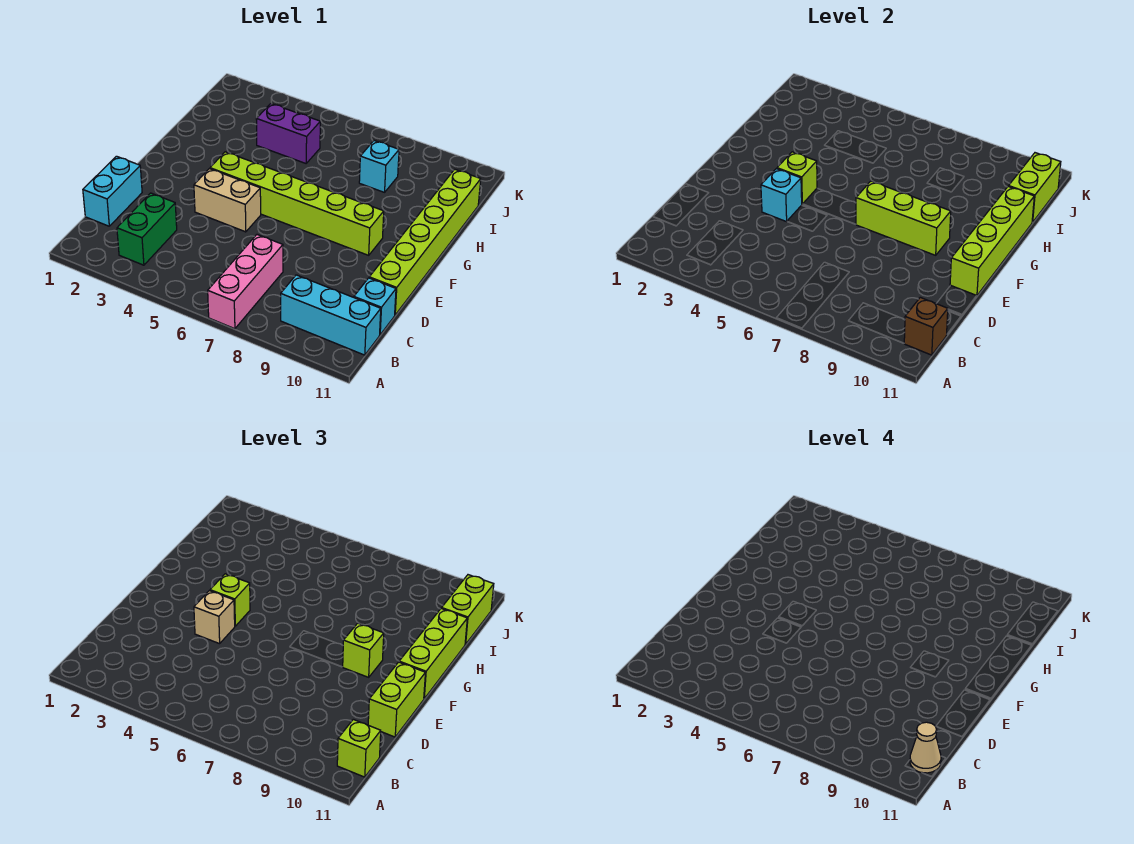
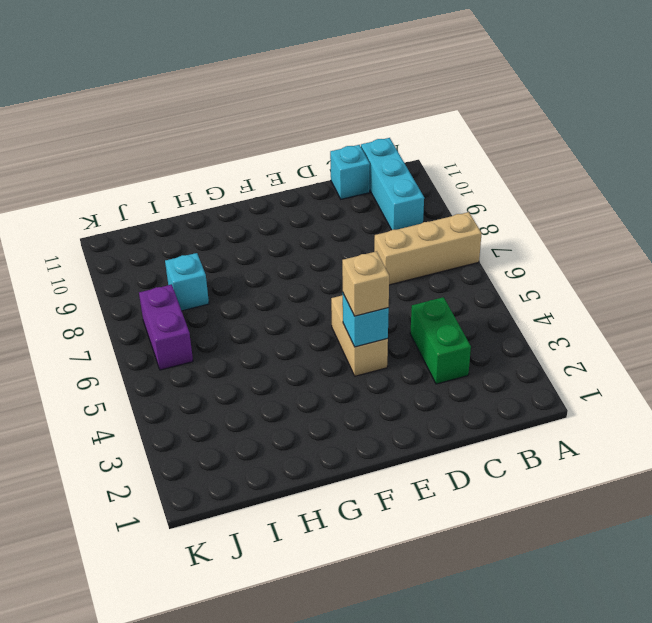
tan 1x3 brick [374,212,482,285] -> pink 1x3 brick [208,235,283,329]
green 1x2 brick [410,297,471,384] -> green 1x2 brick turned to [117,193,177,265]
purple 1x2 brick [139,284,193,370] -> purple 1x2 brick moved to [256,104,320,163]
none -> cyan 1x2 brick [83,156,142,226]
none -> lime 1x6 brick [369,169,481,315]
none -> lime 1x6 brick [210,152,384,255]

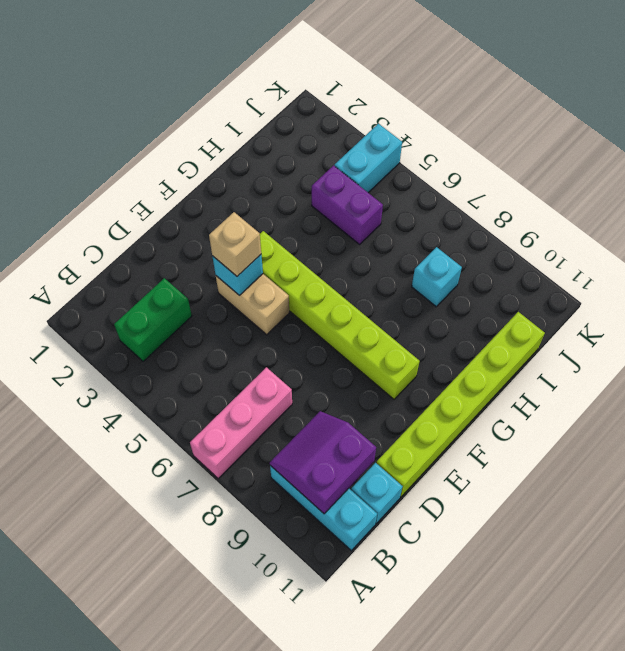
purple 2x2 slope [270,411,376,514] -> none
cyan 1x2 brick [335,124,402,193] -> cyan 1x2 brick moved to [83,156,142,226]
none -> brown 1x1 brick [904,297,948,355]
none -> lime 1x4 brick [950,186,1034,296]
none -> lime 1x1 brick [777,152,817,204]

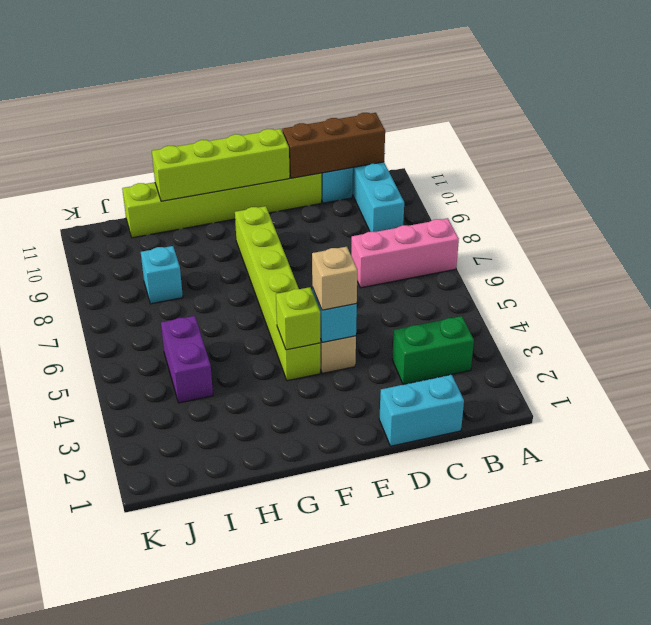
brown 1x3 brick [282,113,385,178] -> brown 1x1 brick [904,297,948,355]
none -> lime 1x3 brick [856,181,951,255]
none -> lime 1x2 brick [1009,153,1061,222]
none -> lime 1x1 brick [337,719,381,777]

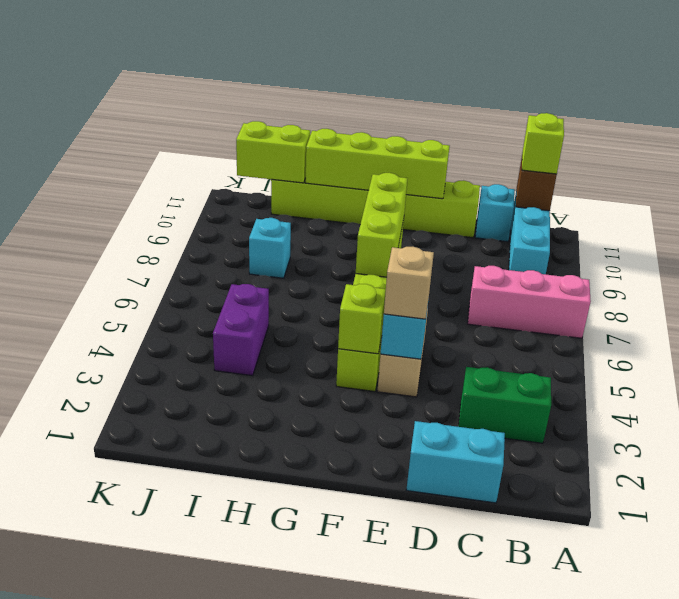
none -> lime 1x2 brick [368,662,425,737]
none -> lime 1x1 brick [210,574,250,626]
none -> lime 1x1 brick [343,623,384,677]

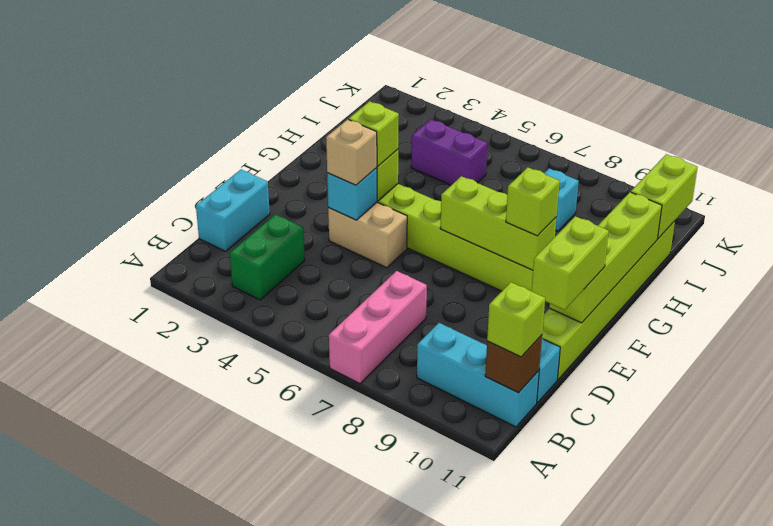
none -> lime 1x3 brick [399,608,467,699]
none -> lime 1x2 brick [442,575,494,644]
none -> tan 1x1 cone [910,722,941,773]

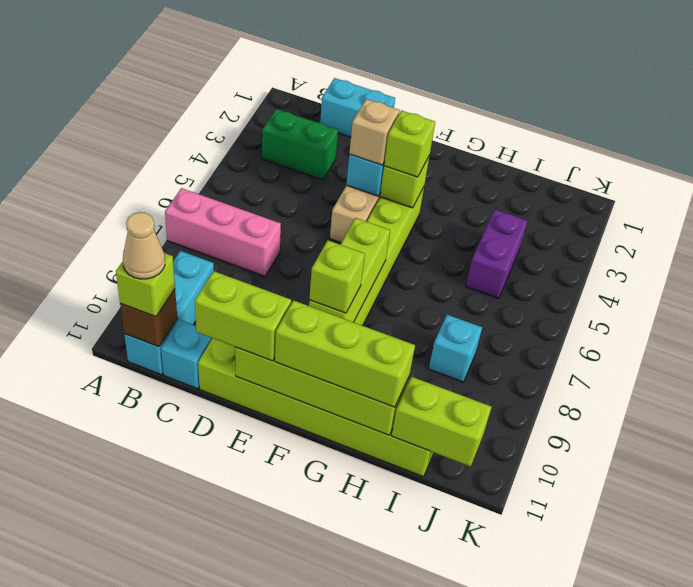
none -> lime 1x2 brick [442,575,494,644]

